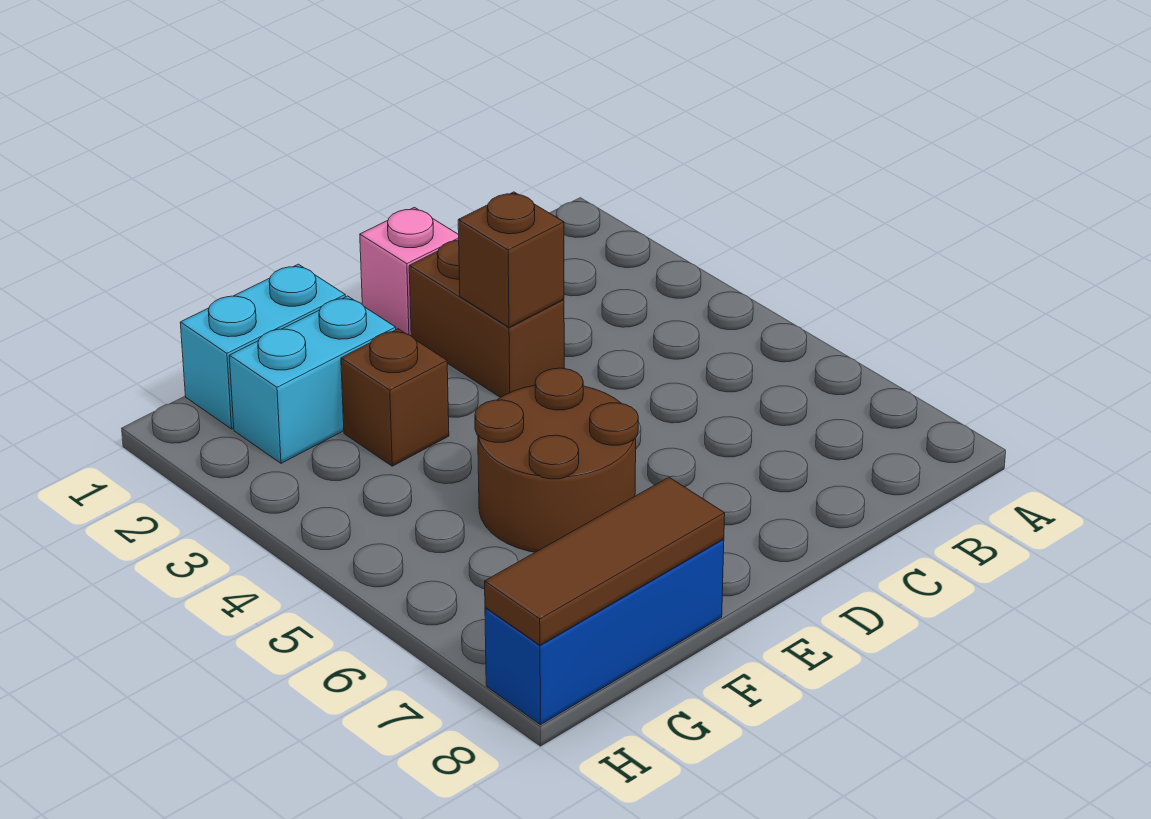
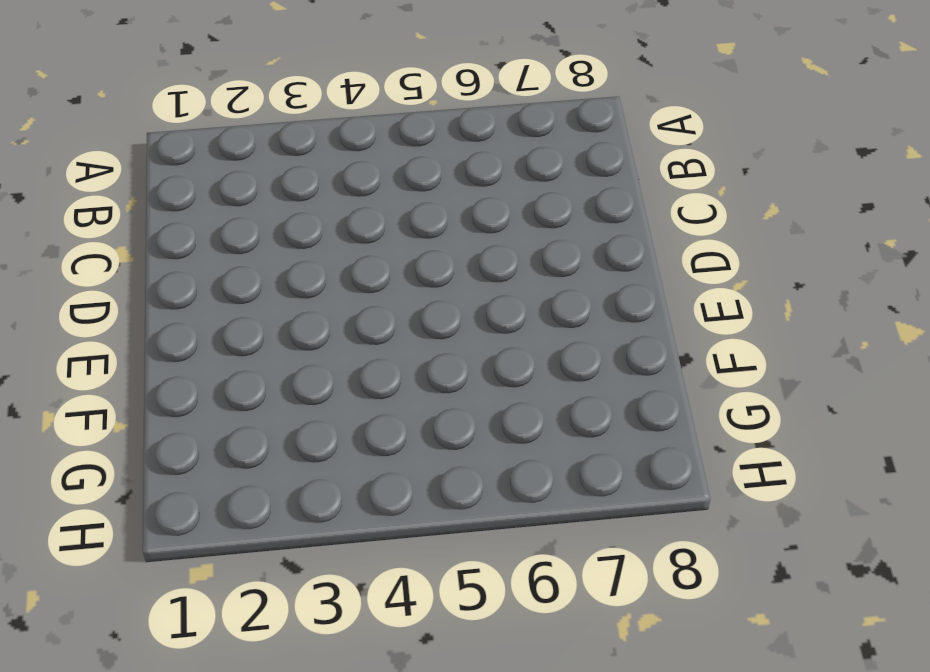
none -> pink 1x1 brick [360,207,459,336]
none -> brown 1x2 brick [409,240,564,398]

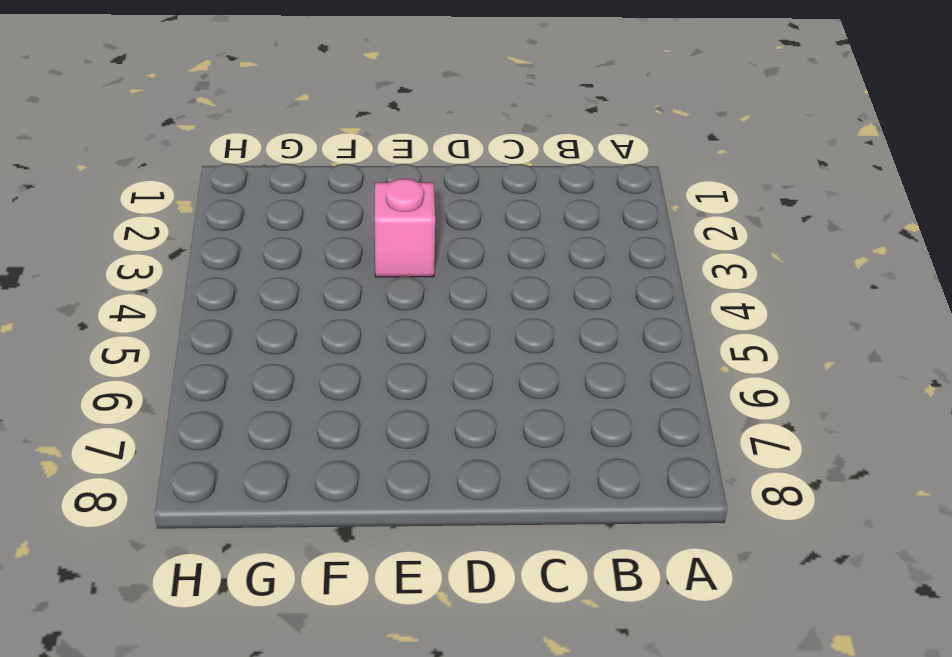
pink 1x1 brick [375,179,435,277] -> pink 1x1 brick moved to [360,207,459,336]
none -> brown 1x2 brick [409,240,564,398]
none -> brown 2x2 round brick [475,368,638,552]

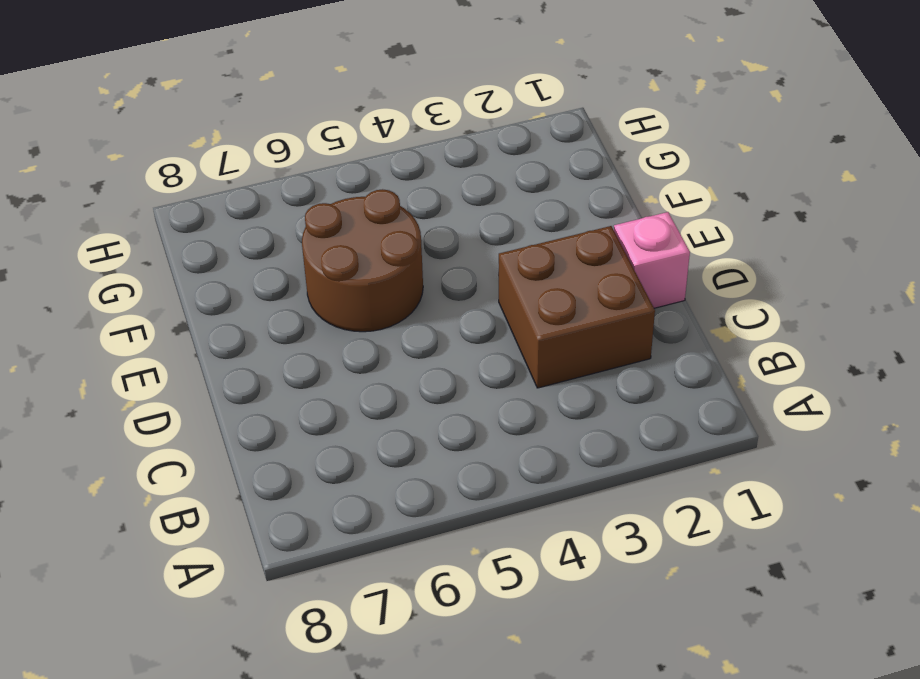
brown 2x2 brick [499,226,655,388] -> brown 1x2 brick [409,240,564,398]
none -> cyan 1x2 brick [180,264,345,429]
none -> cyan 1x2 brick [229,296,396,463]

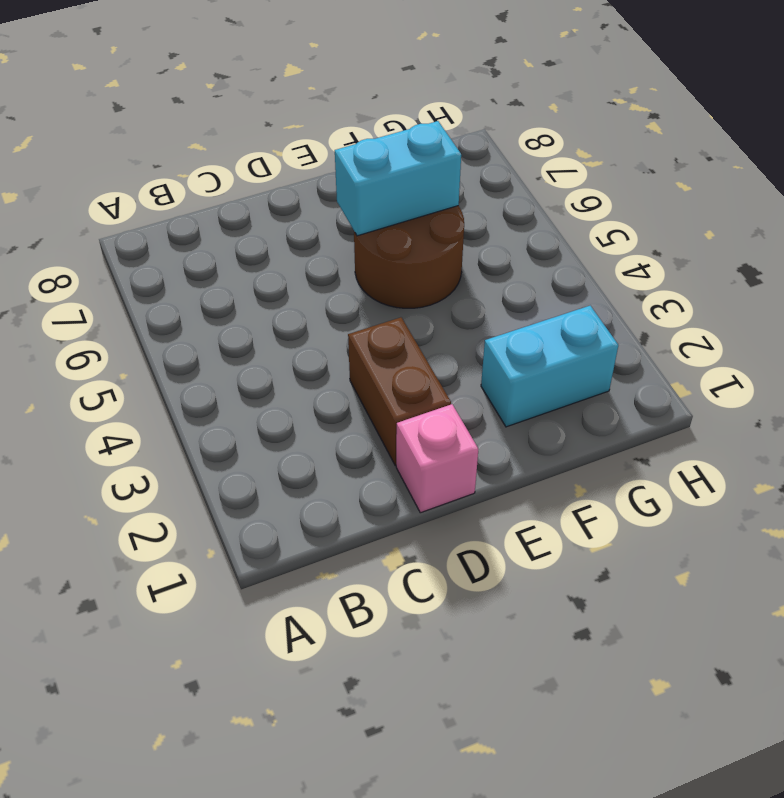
cyan 1x2 brick [335,121,461,236] -> cyan 1x2 brick moved to [180,264,345,429]
none -> brown 1x1 brick [341,329,449,466]
none -> blue 1x3 brick [485,539,724,725]

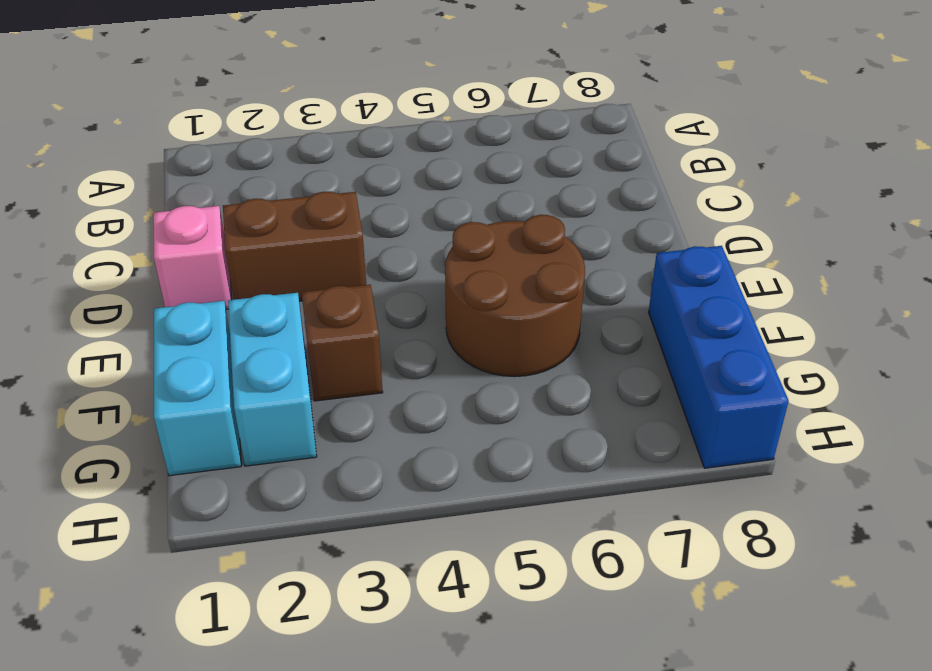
none -> brown 1x1 brick [458,192,564,327]
none -> brown 1x3 tile [485,477,725,645]

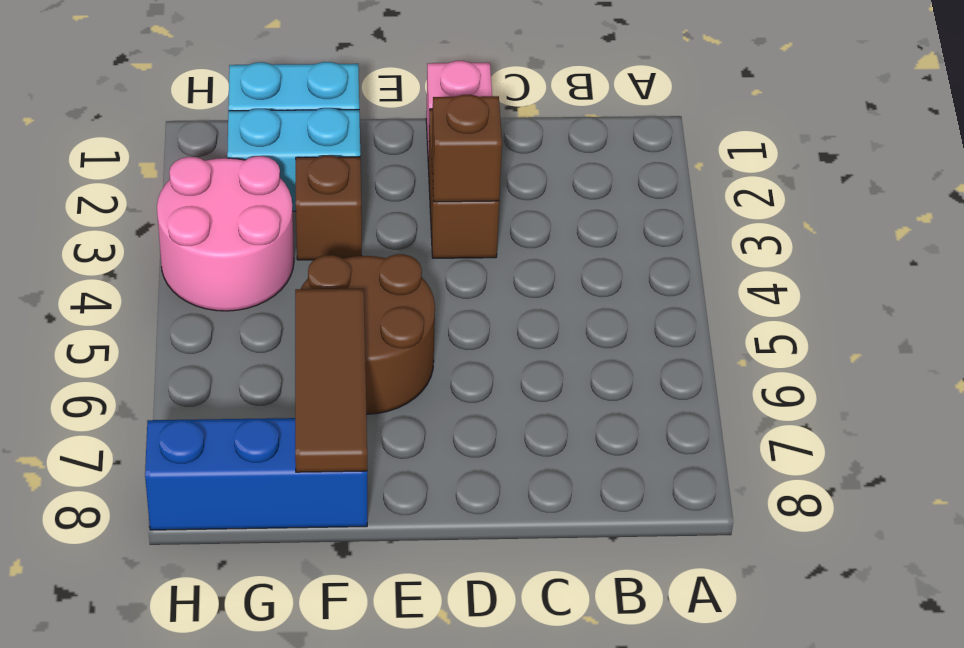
brown 1x3 tile [295,289,367,472] -> brown 1x3 tile turned to [485,477,725,645]
pink 2x2 round brick [157,156,294,311] -> none

